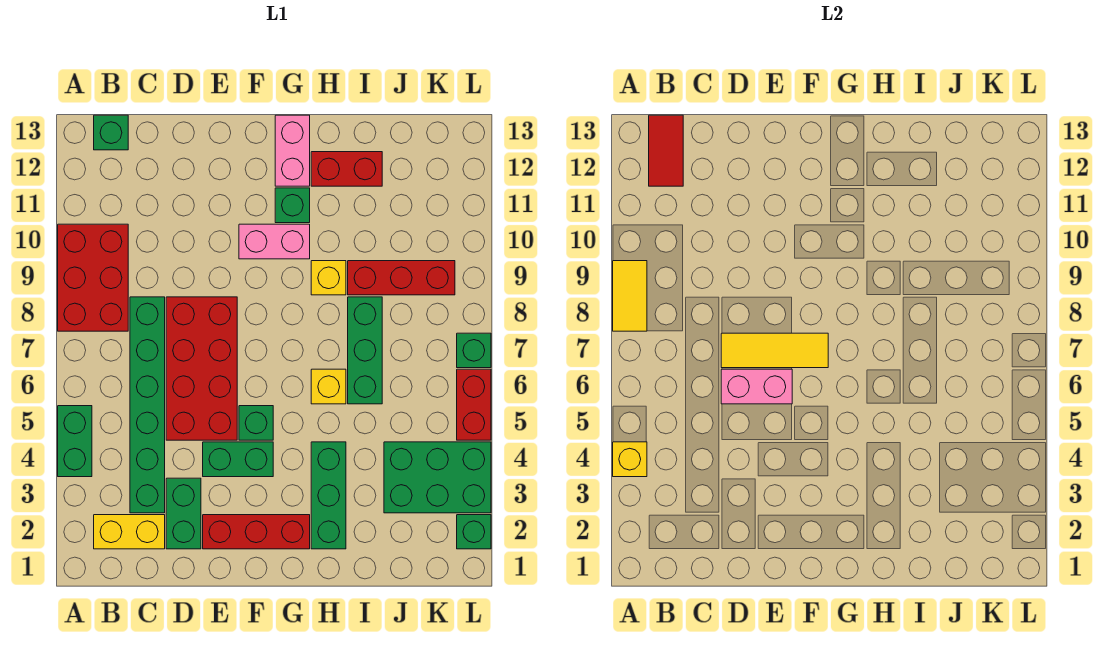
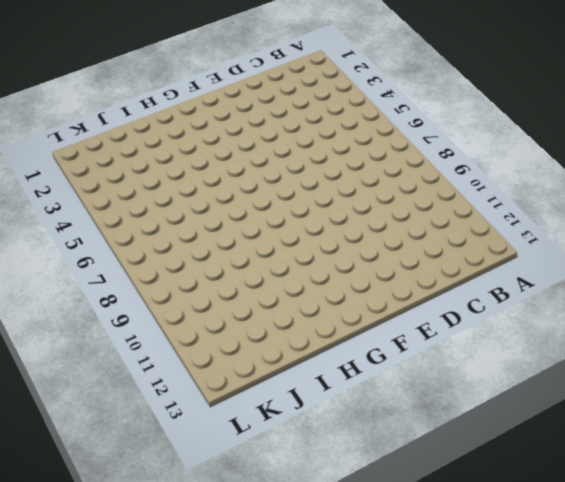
none -> green 1x2 brick [58,406,92,477]
none -> red 2x3 brick [58,224,128,331]
none -> yellow 1x2 brick [94,515,165,549]

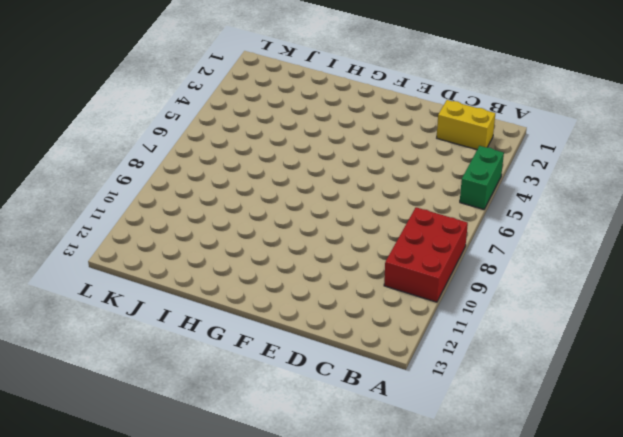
none -> green 1x1 brick [94,115,128,150]
none -> green 1x6 brick [130,297,165,513]
none -> green 1x2 brick [166,478,201,549]

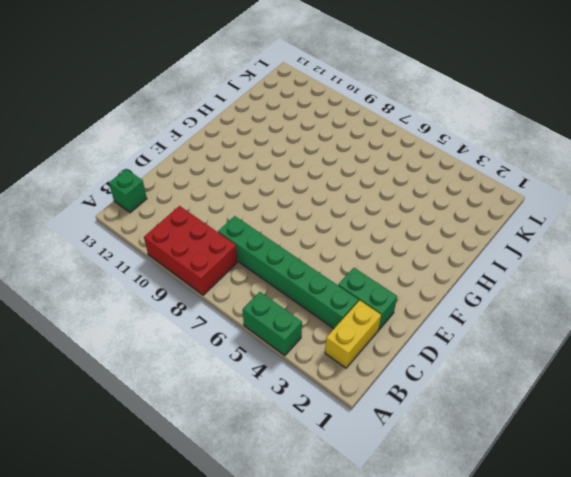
none -> red 2x4 brick [166,297,237,440]
none -> red 1x3 brick [203,515,310,549]
none -> green 1x2 brick [203,442,273,477]

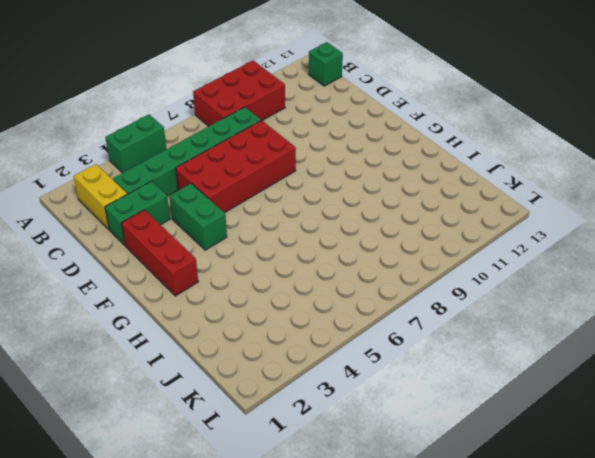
none -> green 1x1 brick [239,406,273,440]
none -> pink 1x2 brick [239,224,310,259]
none -> green 1x1 brick [275,188,310,223]

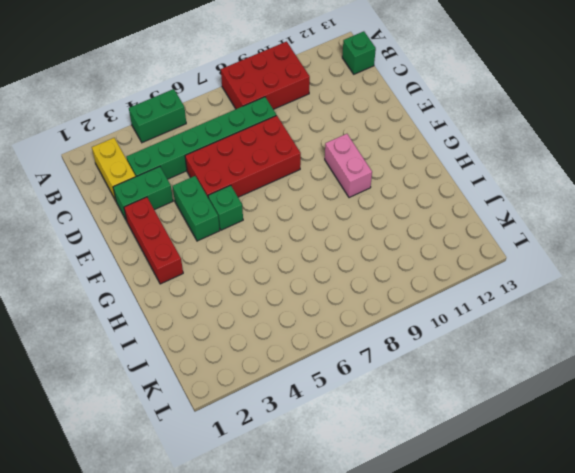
none -> green 1x1 brick [275,188,310,223]
none -> pink 1x2 brick [275,115,310,186]
none -> green 1x3 brick [311,442,346,549]

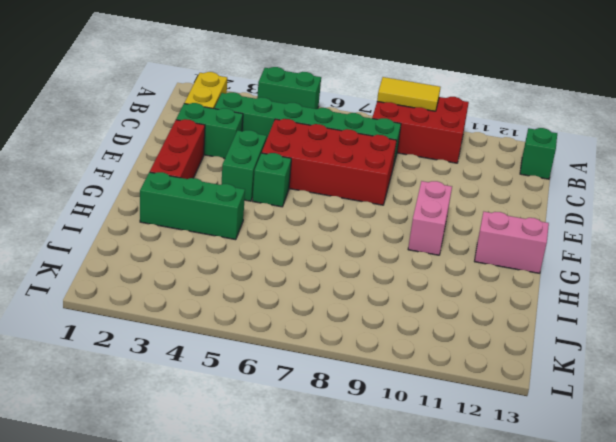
none -> green 1x1 brick [275,188,310,223]
none -> yellow 1x1 brick [311,369,346,404]
none -> yellow 1x1 brick [311,261,346,295]

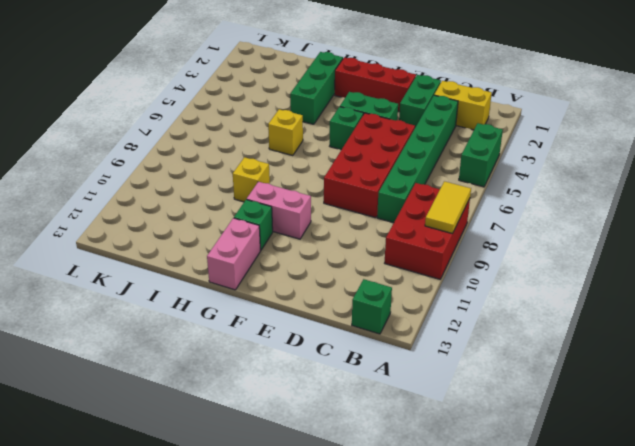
none -> red 1x2 brick [311,152,382,186]
none -> green 1x3 brick [348,297,382,404]
none -> red 1x3 brick [348,261,455,295]

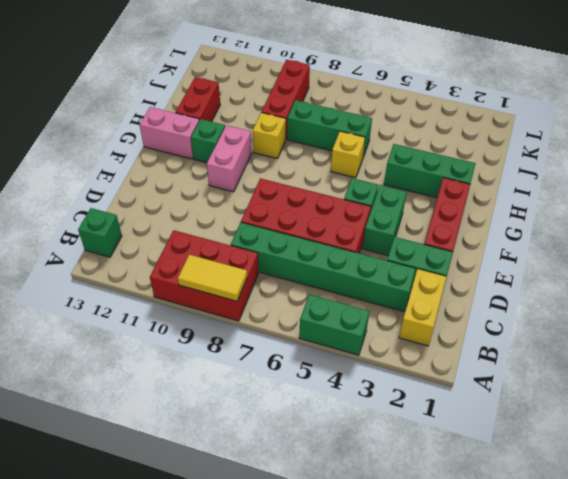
none -> green 2x3 brick [384,442,491,513]
none -> green 1x1 brick [457,515,491,549]
none -> red 1x2 brick [457,369,491,440]

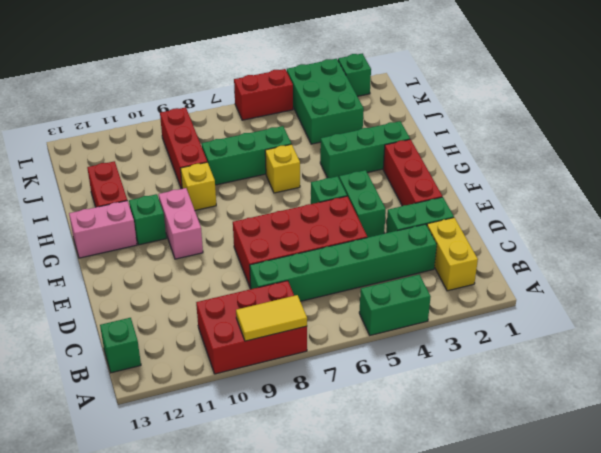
none -> green 1x1 brick [457,333,491,368]
none -> yellow 1x1 brick [613,442,647,477]
none -> red 1x2 tile [649,115,683,186]

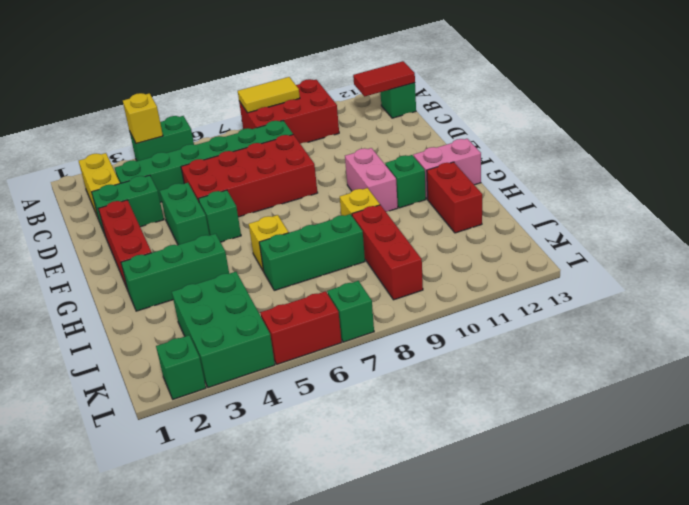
none -> pink 1x2 brick [721,369,792,404]
none -> yellow 1x3 tile [721,333,828,368]

